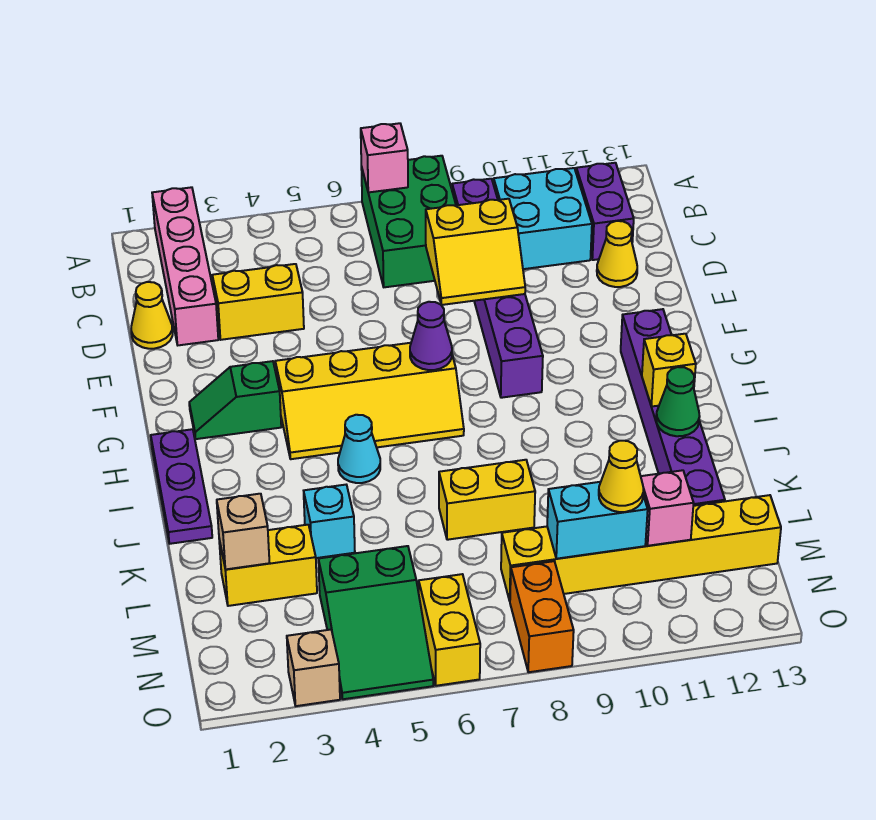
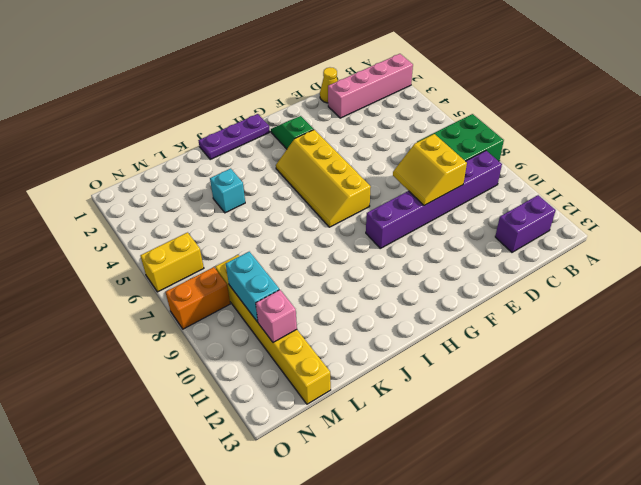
none -> cyan 2x2 brick [494,168,592,269]
none -> yellow 1x2 brick [212,264,304,340]
none -> yellow 1x1 cone [597,221,637,287]
none -> purple 1x6 brick [621,309,725,506]

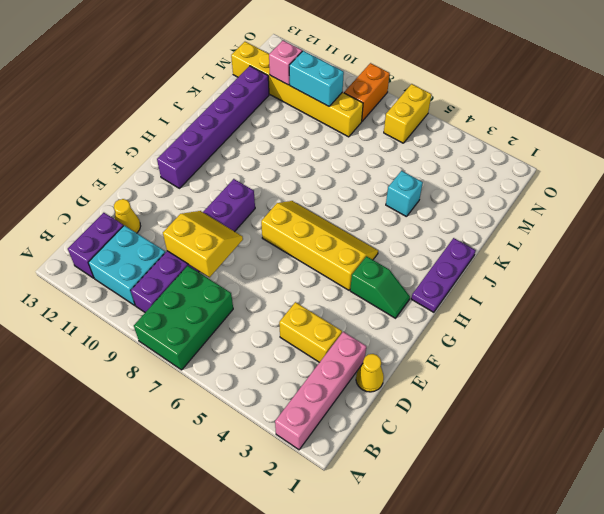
none -> cyan 1x1 cone [338,415,380,483]
none -> yellow 1x2 brick [439,460,535,540]
none -> yellow 1x2 brick [219,525,317,606]
none -> green 2x3 slope [318,546,433,699]

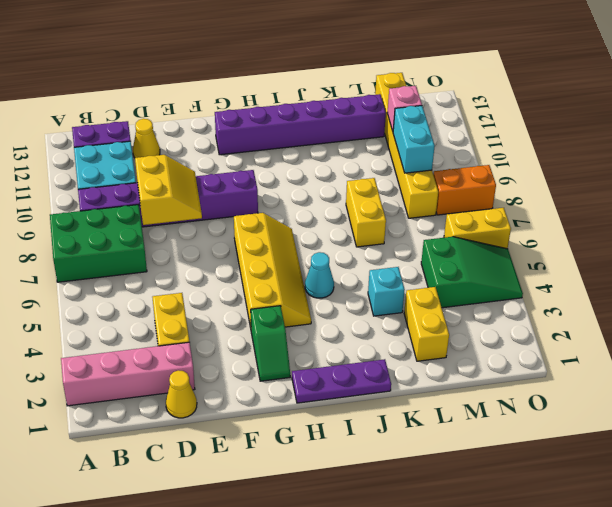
none -> tan 1x1 brick [287,630,340,706]
none -> pink 1x1 brick [361,123,408,192]
none -> purple 1x1 cone [410,302,452,370]
none -> yellow 1x1 brick [642,334,696,407]

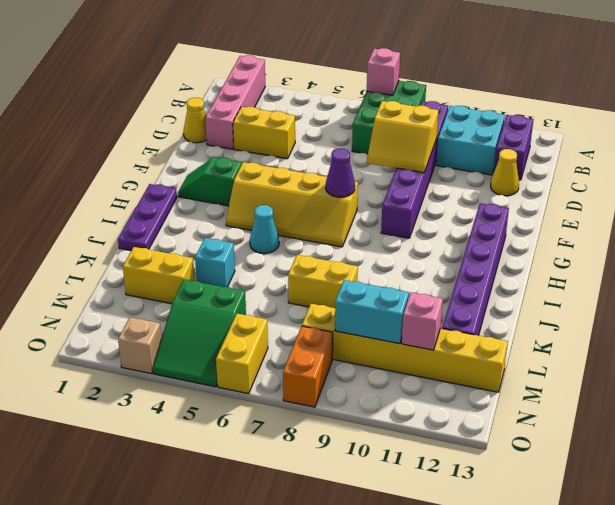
none -> yellow 1x1 brick [642,334,696,407]
none -> green 1x1 cone [656,367,700,436]
none -> tan 1x1 brick [217,494,269,569]
none -> yellow 1x1 cone [599,441,644,512]

